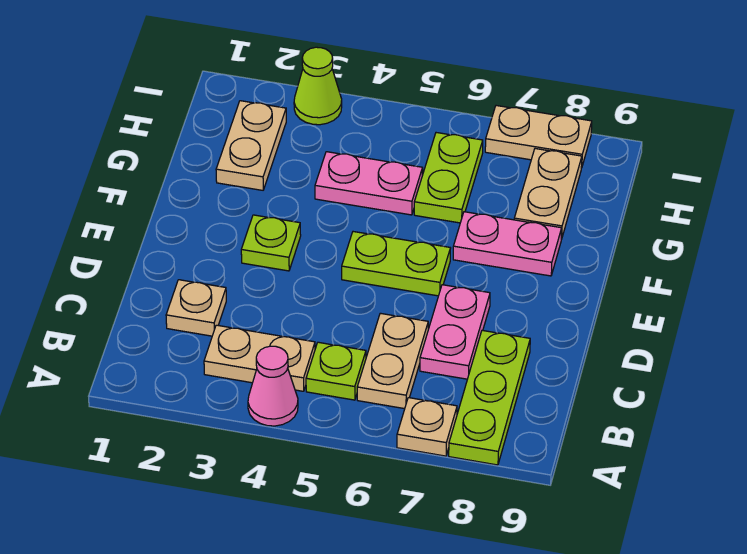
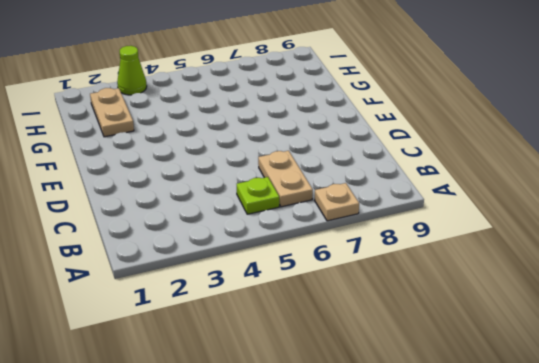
none -> pink 1x1 cone [248,346,298,426]
none -> lime 1x3 plate [449,330,530,465]
none -> tan 1x2 plate [204,325,315,391]

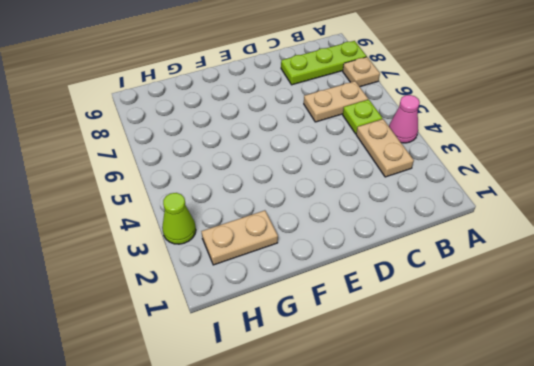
none -> tan 1x1 plate [166,280,226,336]
none -> pink 1x2 plate [420,285,490,379]
none -> lime 1x1 plate [241,215,301,271]

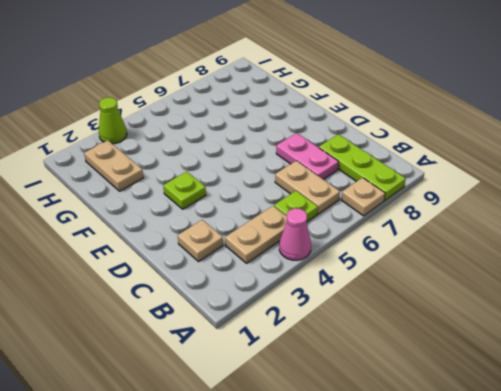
none -> lime 1x2 plate [342,232,451,296]
none -> pink 1x2 plate [453,212,562,276]
none -> pink 1x2 plate [315,152,423,215]

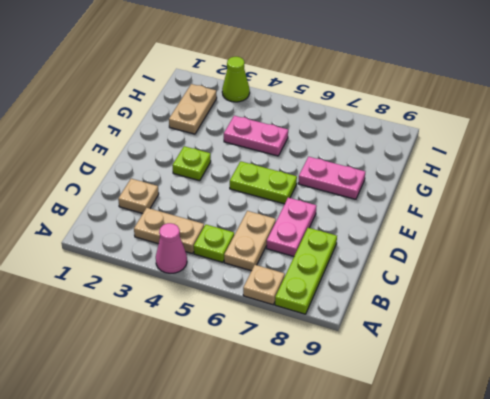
none -> lime 1x2 plate [414,133,483,223]
none -> tan 1x2 plate [514,149,582,239]
none -> tan 1x2 plate [485,106,592,168]

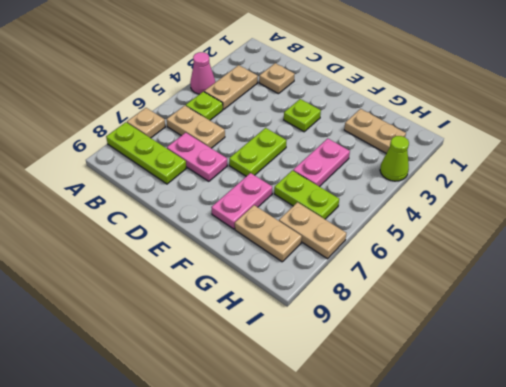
tan 1x2 plate [279,202,346,259] -> tan 1x2 plate turned to [485,106,592,168]

